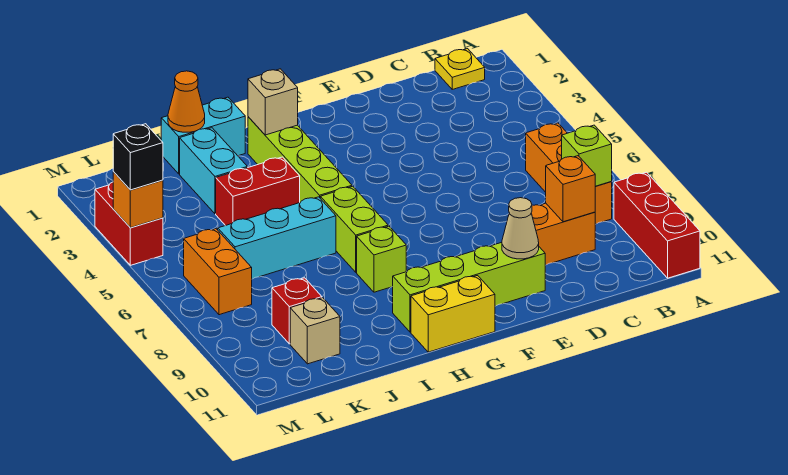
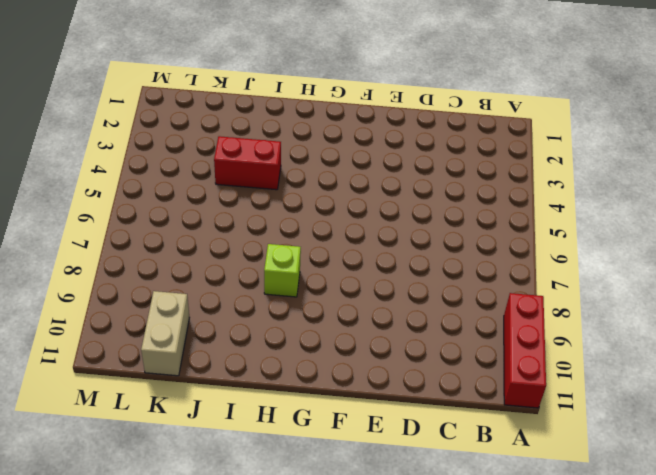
tan 1x2 brick [141,291,190,376] -> tan 1x1 brick [290,298,340,364]
none -> yellow 1x1 plate [435,49,485,89]
none -> orange 1x3 brick [526,123,612,224]
none -> orange 1x2 brick [531,203,595,265]

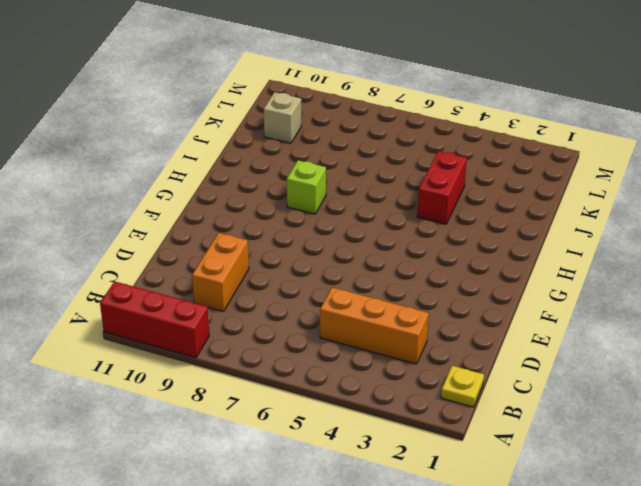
orange 1x3 brick [320,287,429,364] -> orange 1x3 brick moved to [526,123,612,224]
none -> lime 1x4 brick [393,242,545,332]
none -> yellow 1x2 brick [411,276,495,352]
none -> lime 1x4 brick [248,117,352,202]

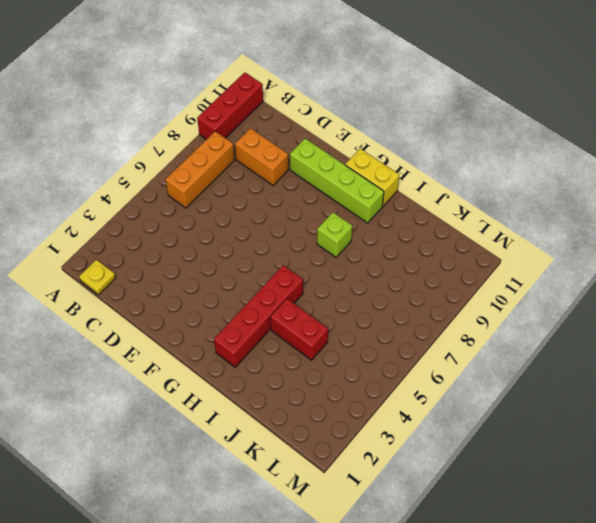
red 1x4 brick [214,265,303,367] -> lime 1x4 brick [248,117,352,202]
none -> lime 1x2 brick [320,186,388,272]
none -> cyan 1x2 brick [161,97,245,174]
none -> cyan 1x3 brick [218,197,336,279]

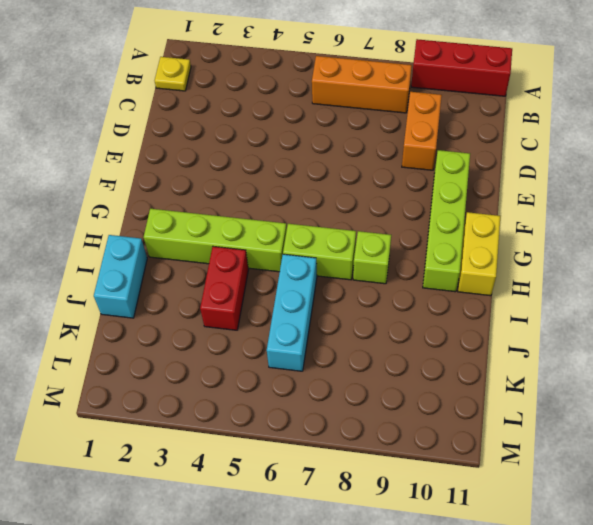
none -> cyan 1x2 brick [180,128,247,214]
none -> red 1x1 brick [272,278,322,344]
none -> tan 1x1 brick [290,298,340,364]

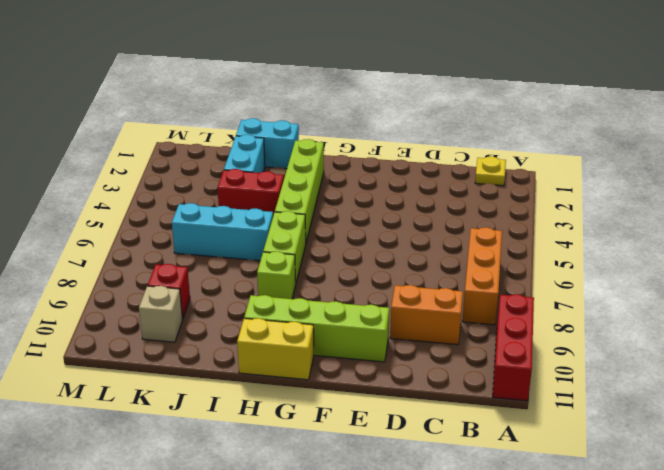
none -> orange 1x2 brick [184,229,252,315]
none -> red 1x2 brick [95,182,163,265]
none -> lime 1x1 brick [562,125,612,186]

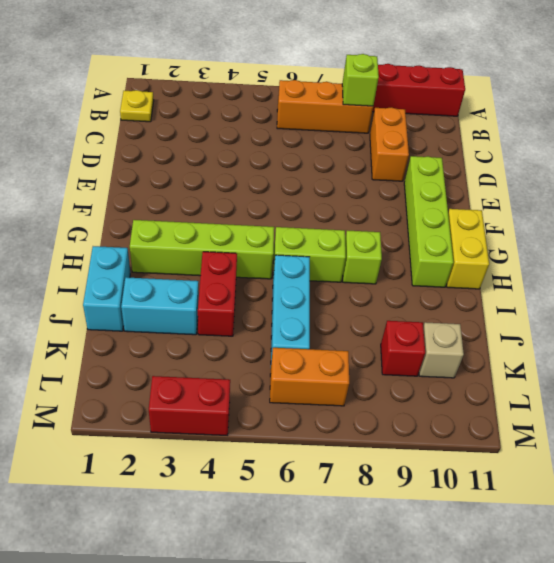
none -> orange 1x1 brick [546,156,596,222]
none -> tan 1x1 cone [502,198,539,259]
none -> tan 1x1 brick [248,69,298,135]

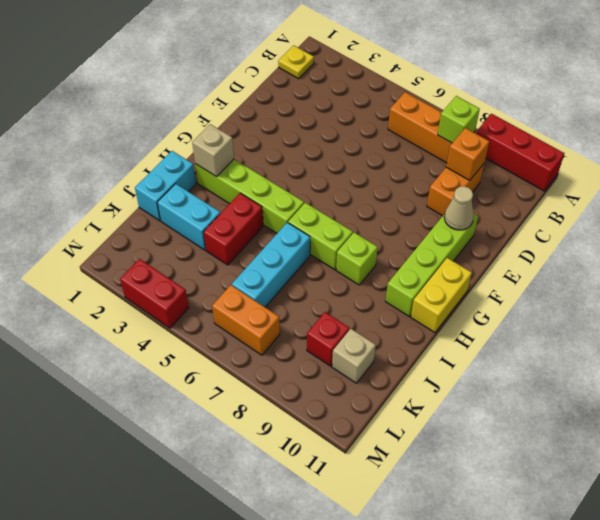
none -> orange 1x1 cone [168,71,205,132]
none -> orange 1x1 brick [113,172,163,228]
none -> black 1x1 brick [113,124,163,190]

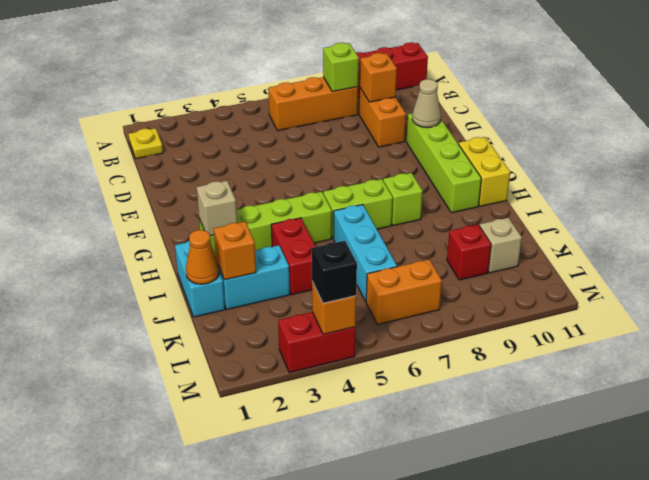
orange 1x1 brick [214,222,256,280] -> none

